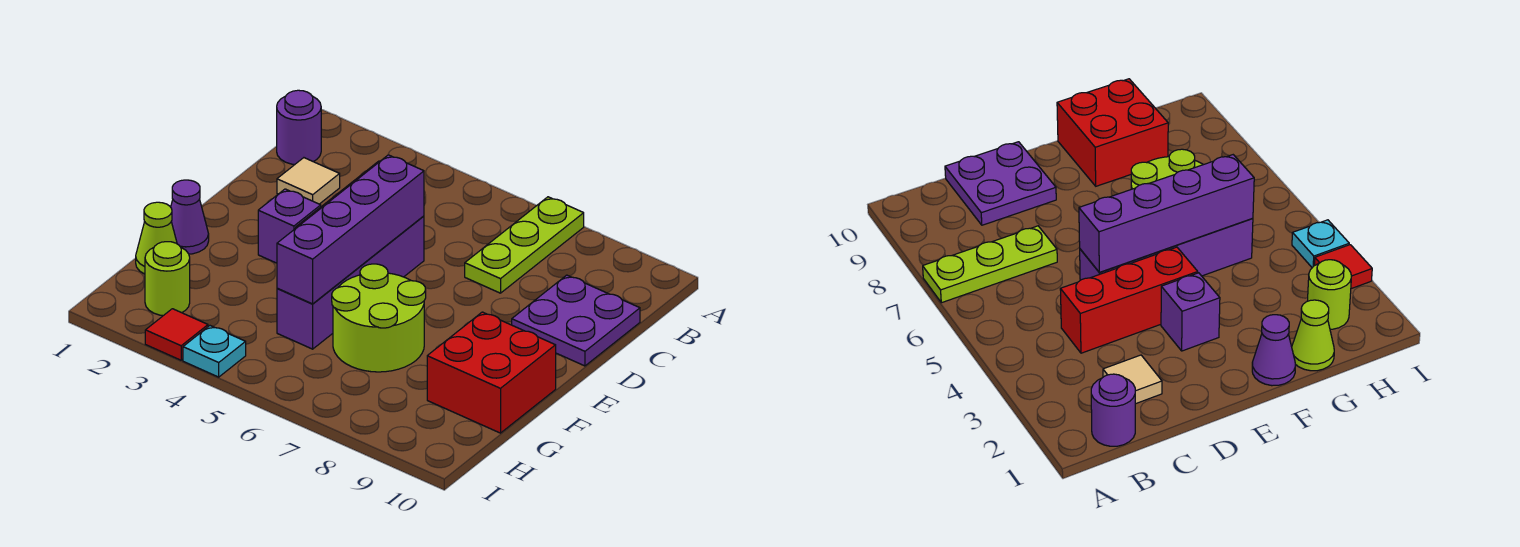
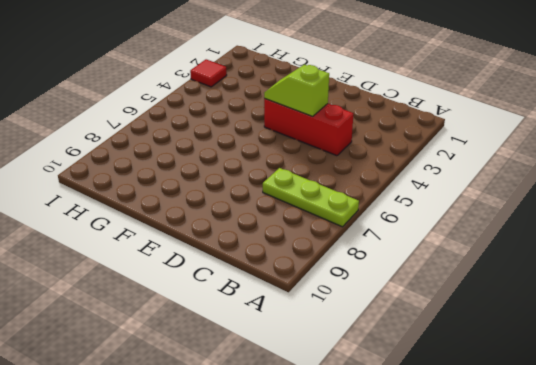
lime 1x2 slope [264,65,329,117] -> none
none -> purple 1x1 round brick [277,90,321,164]
none -> tan 1x1 tile [277,158,340,204]
none -> purple 2x2 plate [512,275,640,366]

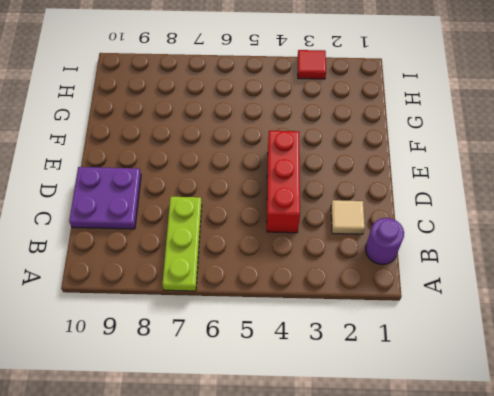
none -> purple 1x4 brick [277,216,424,349]
none -> purple 1x1 brick [258,189,321,263]
none -> purple 1x1 cone [171,180,209,254]

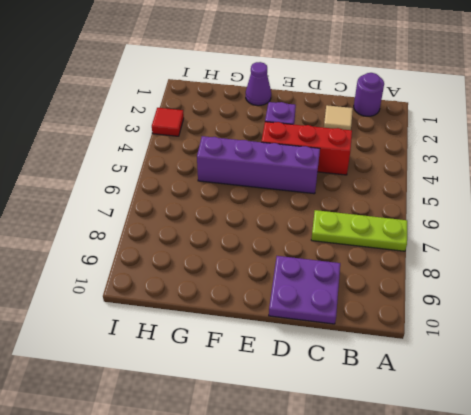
none -> lime 2x2 round brick [332,264,426,372]
none -> red 2x2 brick [427,312,556,433]
none -> lime 1x1 cone [136,202,177,274]

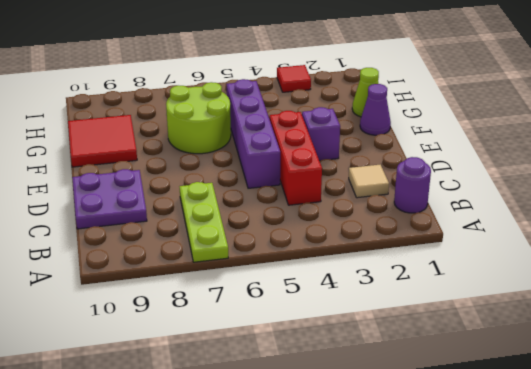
red 2x2 tile [68,115,137,167] -> red 2x2 brick [427,312,556,433]
none -> lime 1x1 round brick [145,242,190,316]
none -> cyan 1x1 plate [183,326,246,377]
none -> purple 1x4 brick [277,155,424,304]

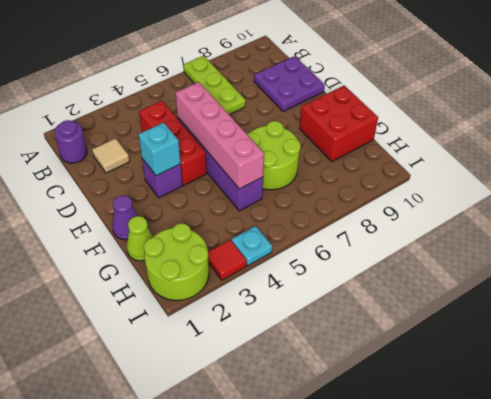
pink 1x4 brick [176,82,264,189] -> purple 1x4 brick [277,155,424,304]
cyan 1x1 brick [139,123,181,176] -> none
lime 2x2 round brick [144,223,209,300] -> lime 1x1 round brick [145,242,190,316]

